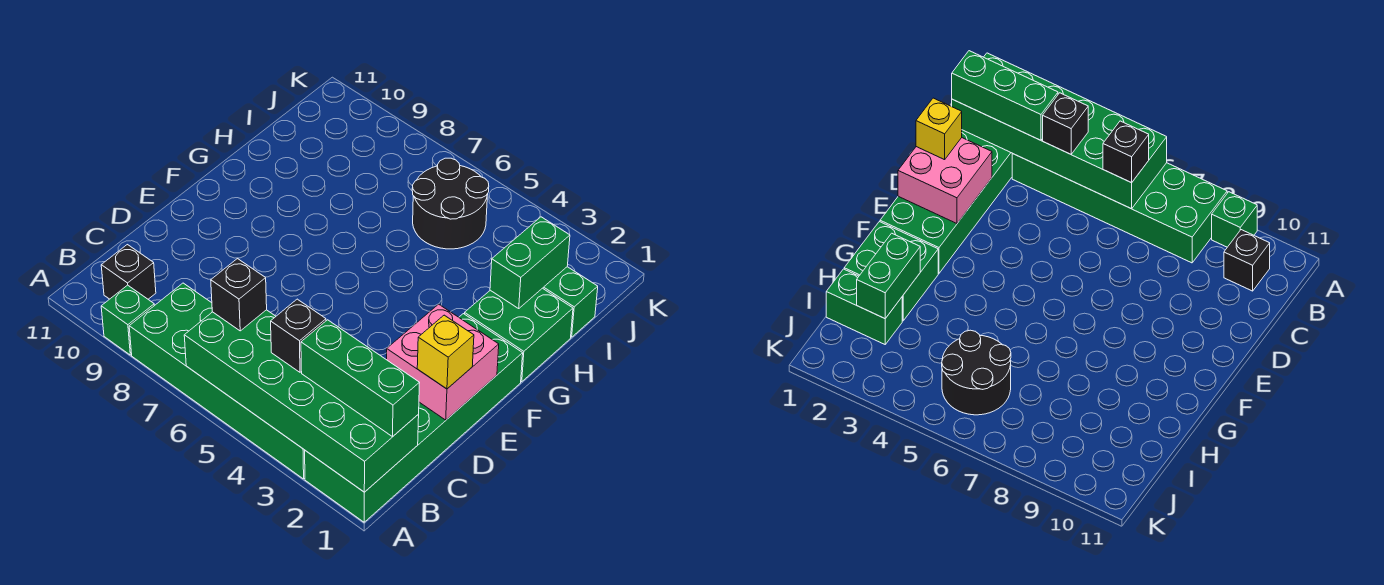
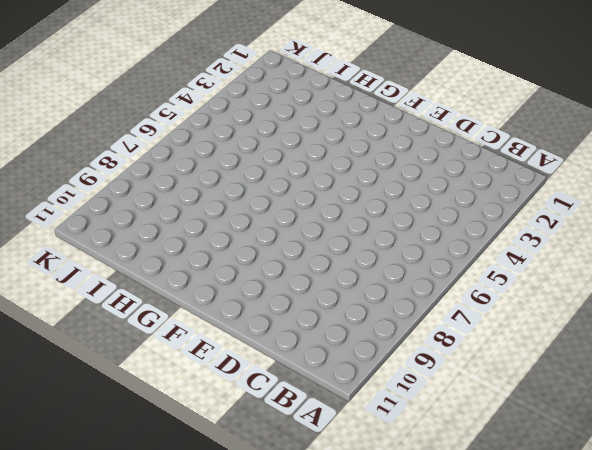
none -> green 2x6 brick [305,314,523,522]
none -> green 2x6 brick [129,283,305,479]
none -> green 1x1 brick [101,285,154,355]

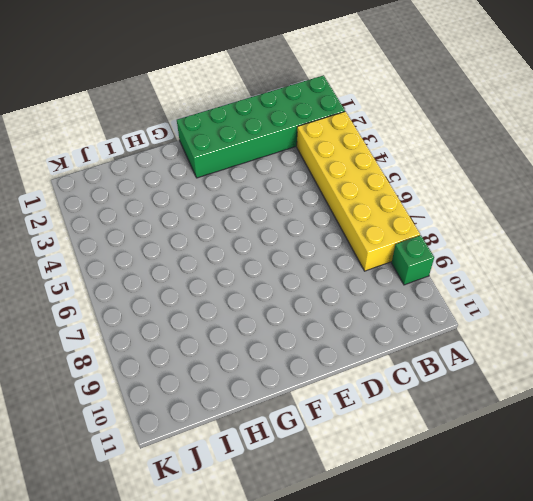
yellow 2x6 brick [297,112,420,271] -> green 2x6 brick [129,283,305,479]
none -> black 1x1 brick [101,245,156,299]
none -> green 2x2 brick [465,288,573,382]
none -> green 1x2 brick [543,267,598,337]

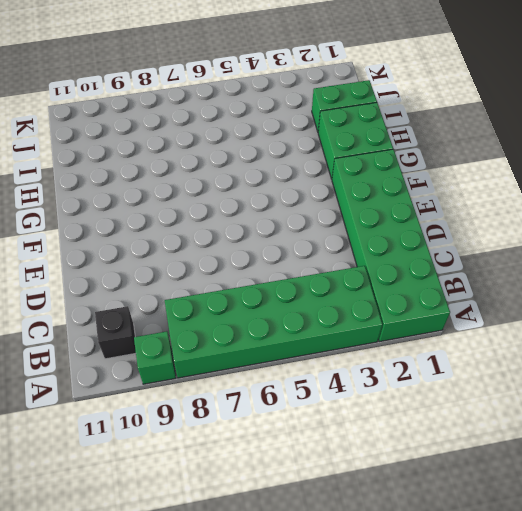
none -> black 2x2 round brick [412,158,489,249]
none -> green 2x6 brick [184,310,419,492]
none -> pink 2x2 brick [386,304,499,420]

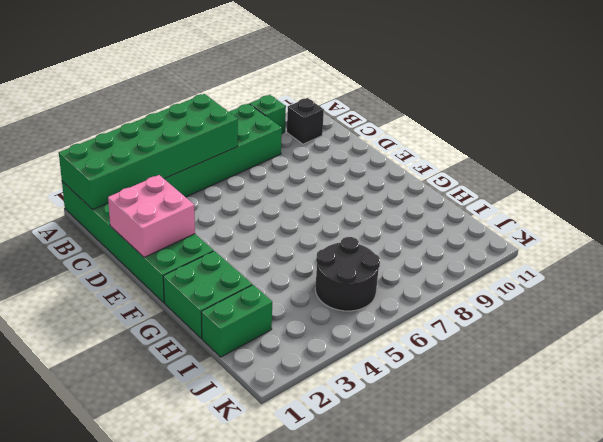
none -> green 1x2 brick [490,217,570,308]
none -> green 1x3 brick [301,320,419,437]
none -> black 1x1 brick [271,299,326,372]

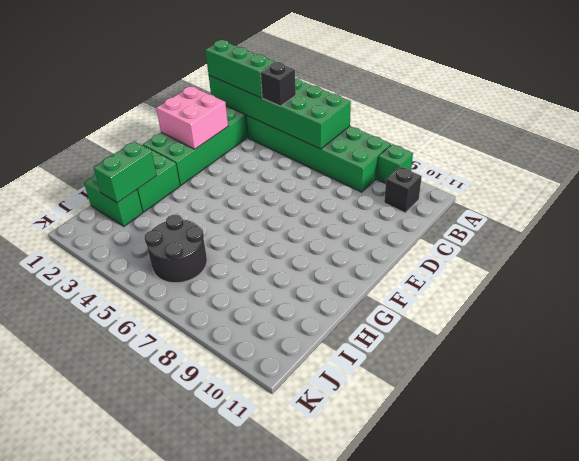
none -> black 1x1 brick [211,259,267,331]
none -> yellow 1x1 brick [417,315,474,389]

